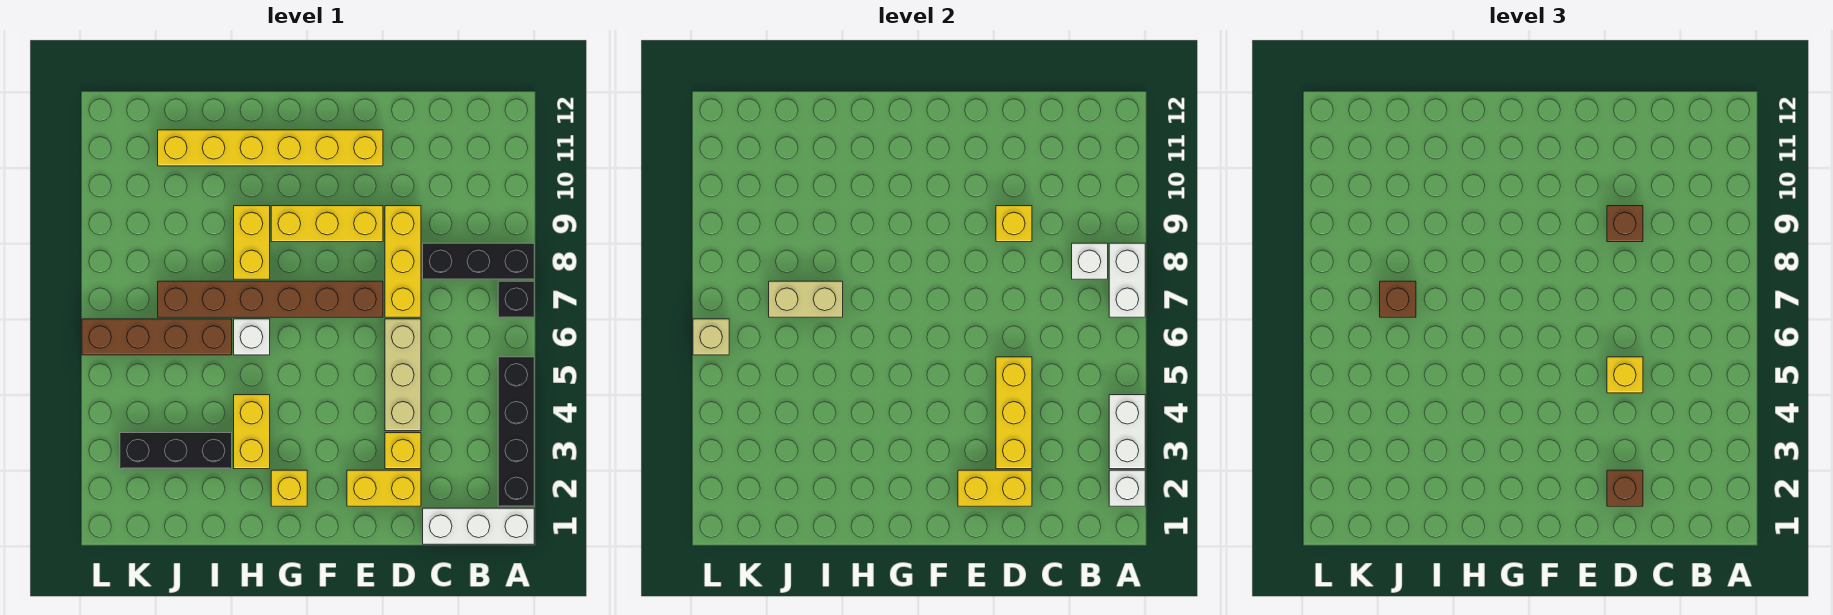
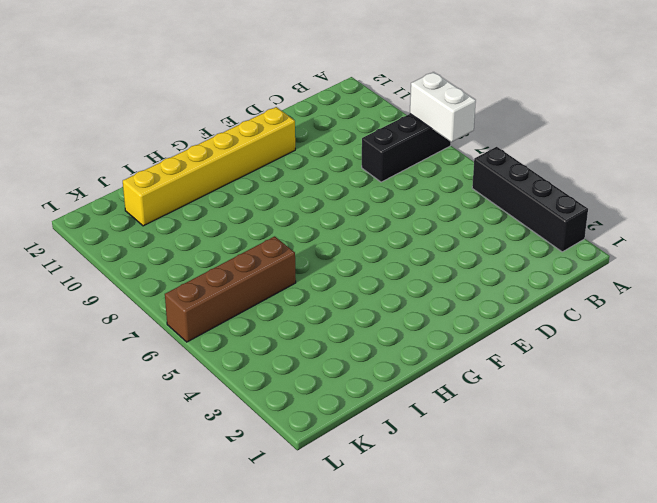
none -> white 1x3 brick [423,508,534,544]
none -> black 1x1 brick [498,281,534,317]
none -> yellow 1x2 brick [347,470,421,506]
none -> yellow 1x1 brick [385,433,421,469]

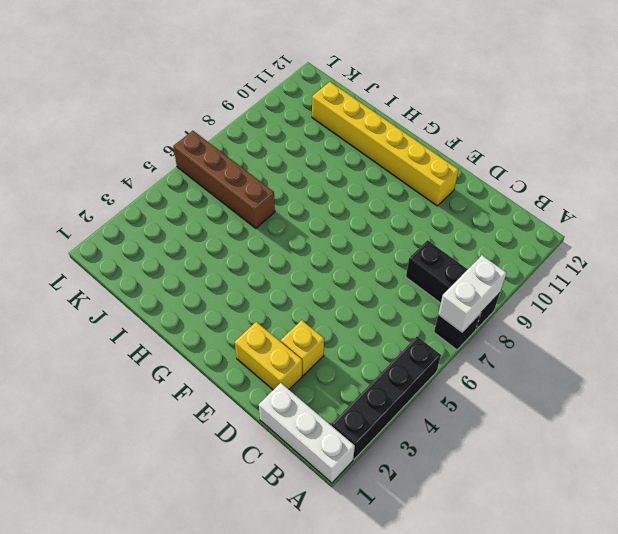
none -> tan 1x3 brick [385,319,421,431]
none -> yellow 1x3 brick [385,206,421,317]
none -> brown 1x6 brick [158,281,383,317]
none -> yellow 1x3 brick [271,206,383,242]

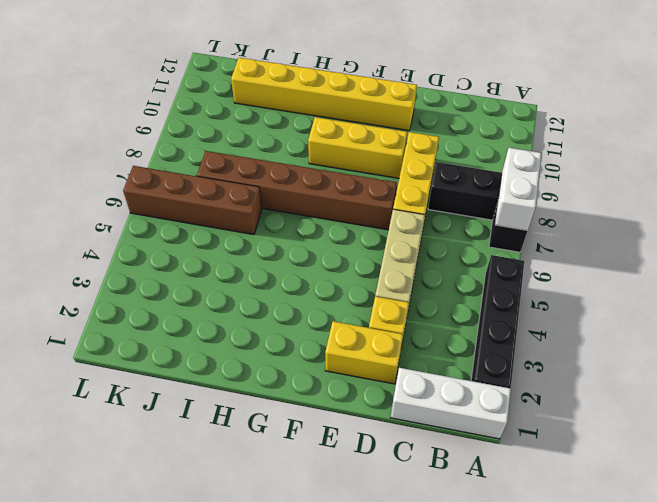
none -> yellow 1x1 brick [271,470,307,506]
none -> yellow 1x2 brick [234,395,270,469]
none -> white 1x1 brick [234,319,270,355]
none -> yellow 1x2 brick [234,206,270,279]

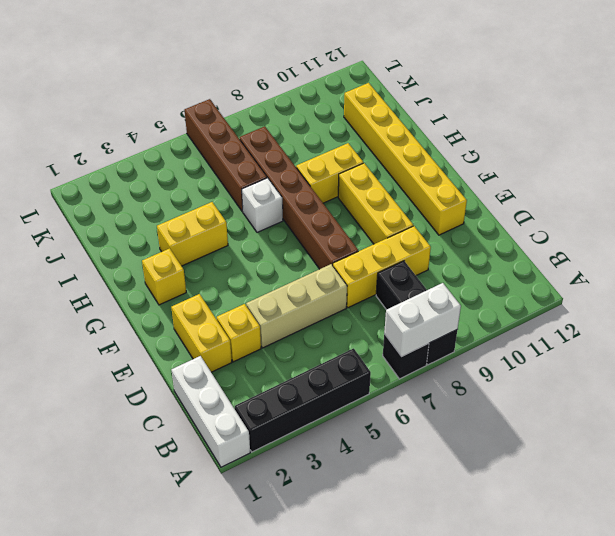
none -> black 1x3 brick [120,433,232,469]
none -> white 1x1 brick [1109,470,1145,506]
none -> white 1x2 brick [1109,395,1145,469]
none -> white 1x1 brick [1072,243,1108,279]

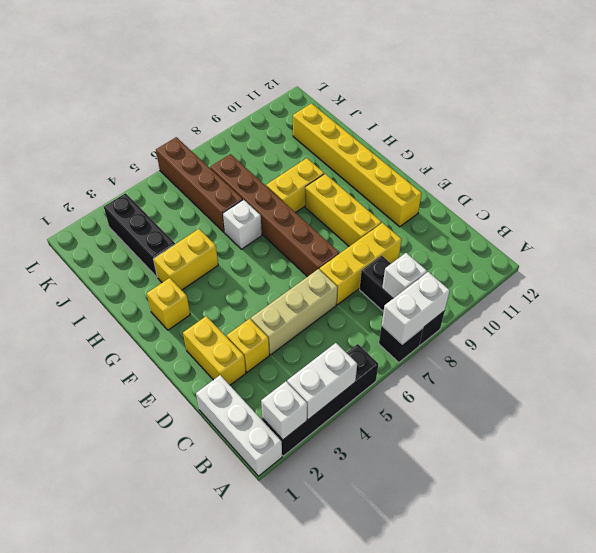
none -> yellow 1x2 brick [958,470,1032,506]
none -> yellow 1x3 brick [996,357,1032,469]
none -> yellow 1x1 brick [996,206,1032,242]
none -> tan 1x2 brick [769,281,843,317]

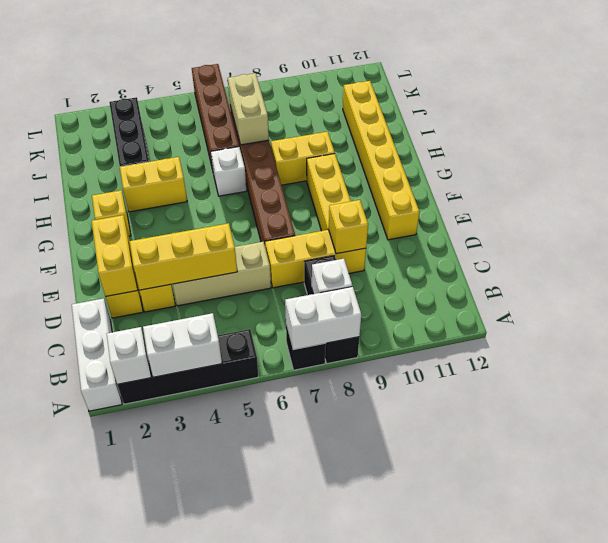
none -> tan 1x1 brick [693,319,729,355]
none -> brown 1x1 brick [1607,470,1643,506]
none -> yellow 1x1 brick [1607,357,1643,393]
none -> brown 1x1 brick [1607,206,1643,242]

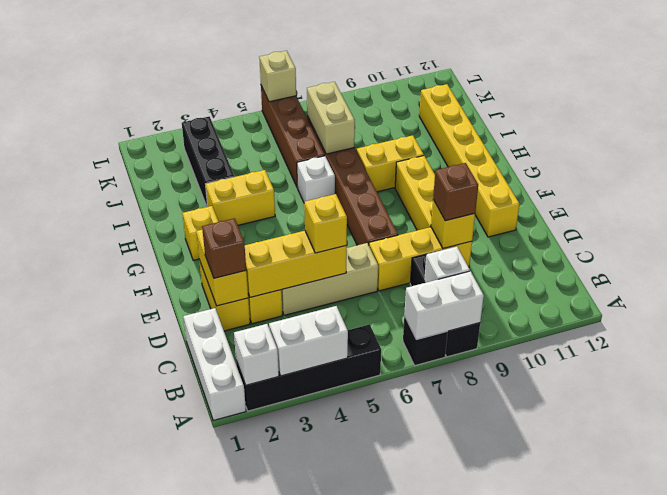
none -> brown 1x1 brick [1380,281,1416,317]

